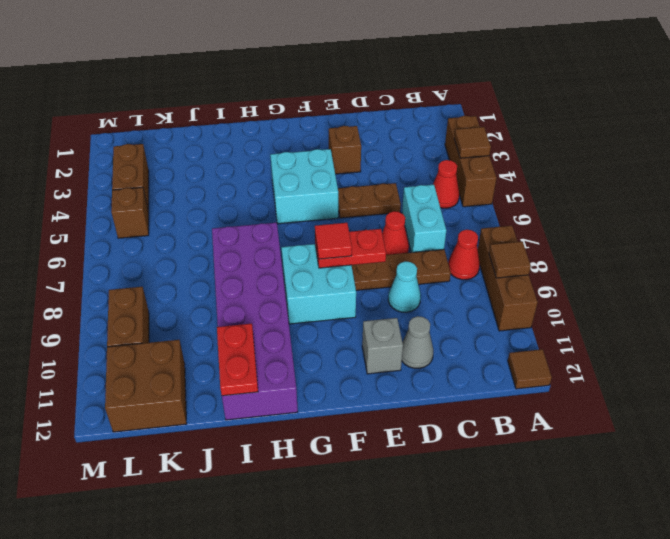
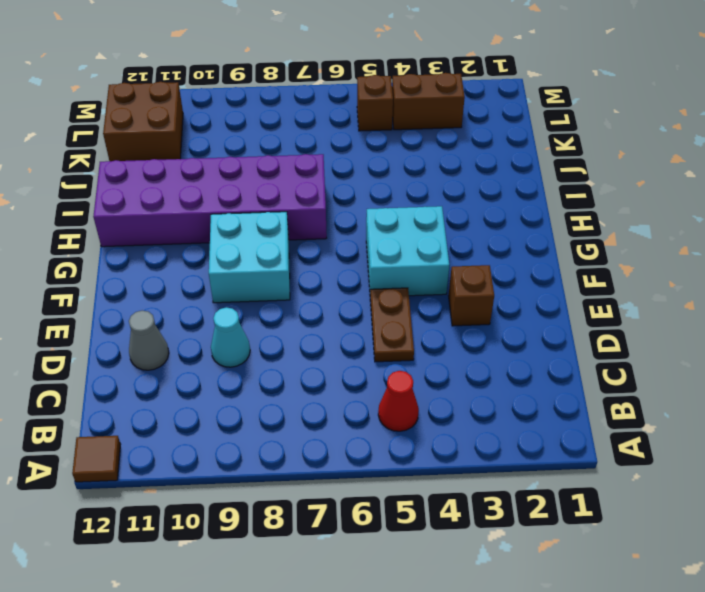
none -> brown 1x3 brick [445,116,496,207]
none -> brown 1x3 brick [478,226,538,331]
none -> red 1x1 cone [448,230,480,280]

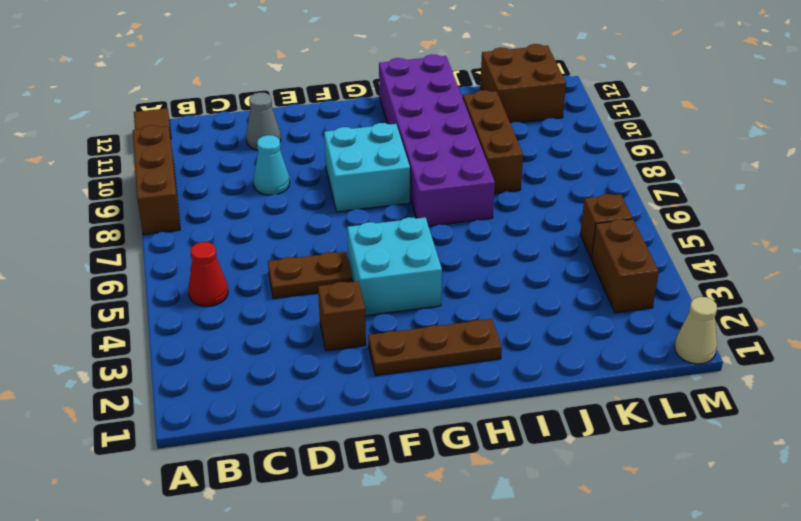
brown 1x3 plate [368,319,502,376] -> brown 1x3 plate moved to [352,249,451,290]
brown 1x3 brick [463,90,523,193] -> brown 1x3 brick moved to [445,116,496,207]
tan 1x1 cone [675,297,717,364] -> none
none -> red 1x1 cone [448,230,480,280]
none -> cyan 1x2 brick [402,185,446,252]
none -> red 1x1 cone [382,211,409,255]

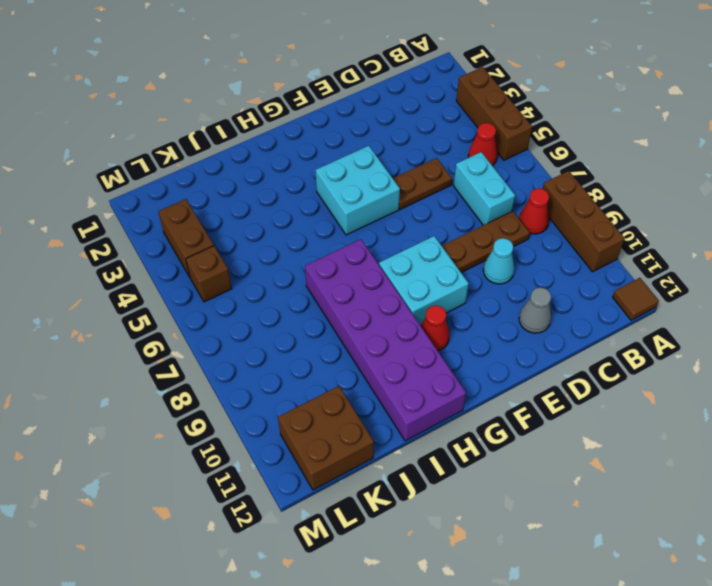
red 1x1 cone [421,305,450,351] -> red 1x1 cone moved to [382,211,409,255]
none -> brown 1x1 brick [329,126,361,174]
none -> grey 1x1 brick [362,318,403,374]
none -> brown 1x2 brick [107,287,149,347]

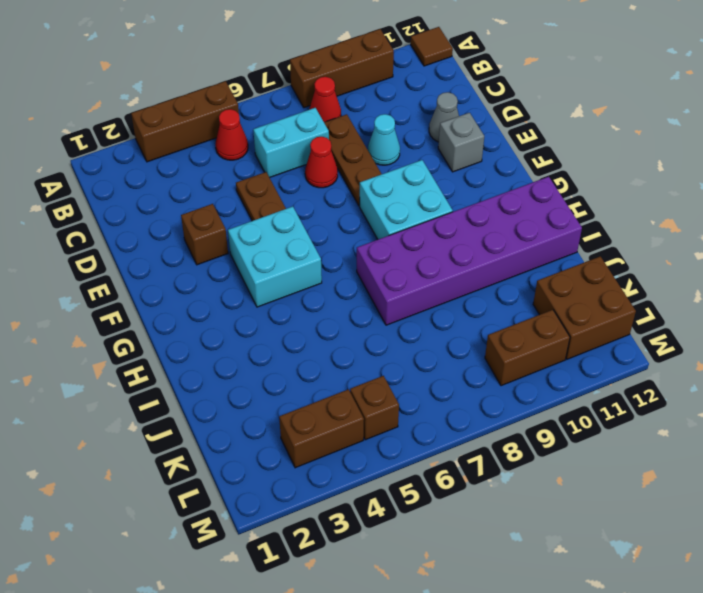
none -> brown 1x1 tile [454,127,491,158]
none -> brown 1x1 tile [489,241,531,278]
none -> red 1x2 plate [315,229,386,268]

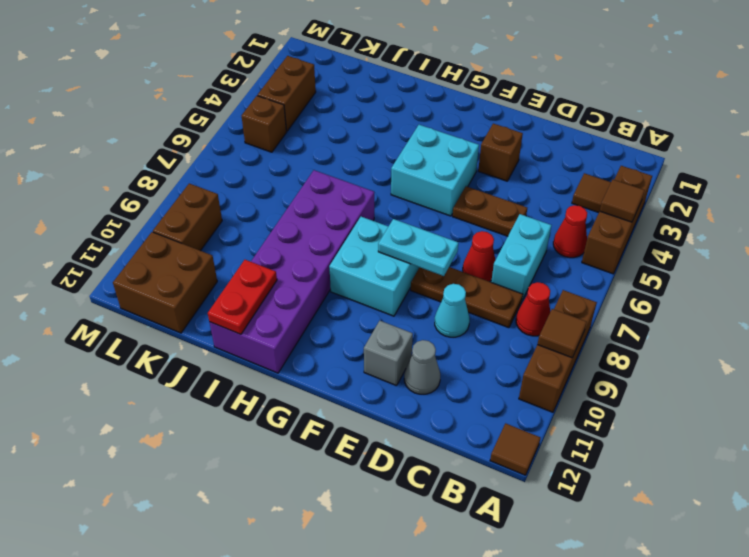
brown 1x1 tile [572,173,611,213] -> none
cyan 1x2 plate [378,219,458,276] -> red 1x2 plate [315,229,386,268]
none -> red 1x1 tile [315,223,352,259]

